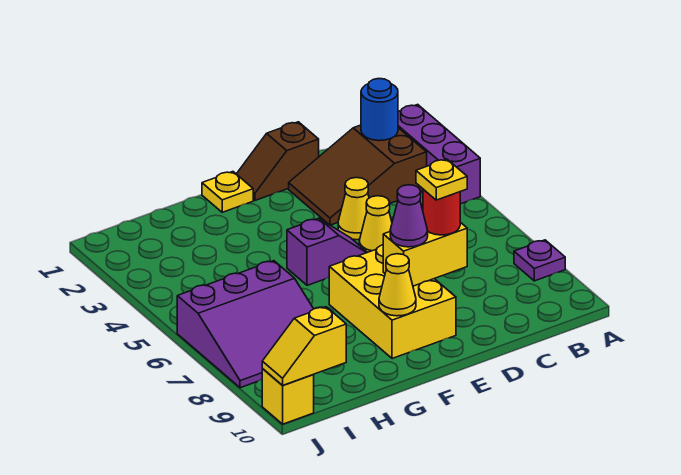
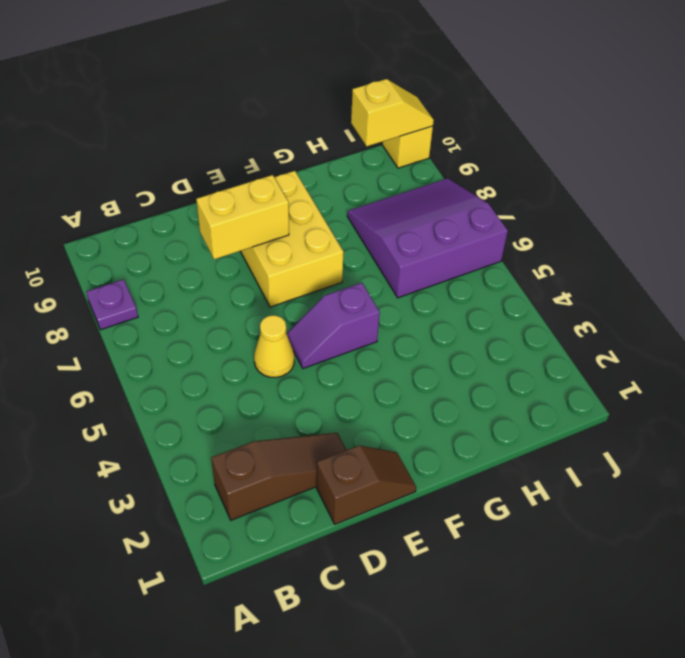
brown 1x3 slope [211,433,346,520] -> brown 2x3 slope [289,125,427,225]
none -> purple 1x3 brick [398,104,480,204]
none -> yellow 1x1 cone [338,178,369,240]
none -> yellow 1x1 plate [202,172,253,212]

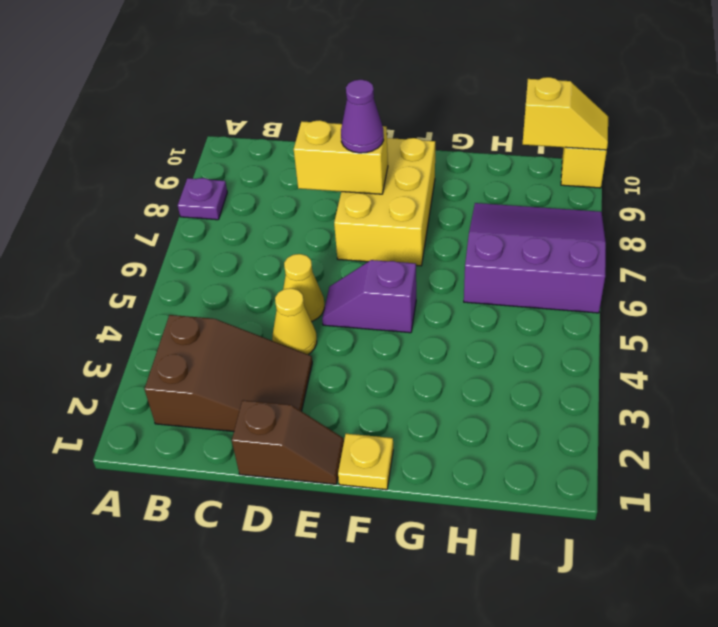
none -> purple 1x3 brick [398,104,480,204]
none -> blue 1x1 round brick [361,79,398,141]
none -> yellow 1x1 cone [379,254,416,316]

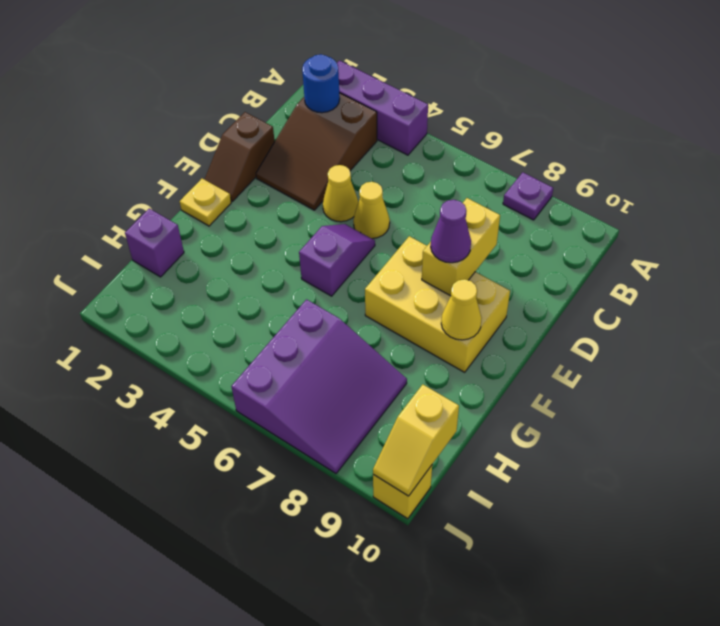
purple 1x1 brick [125,208,184,277] -> none
none -> red 1x1 round brick [423,189,460,235]
none -> yellow 1x1 plate [416,159,467,200]

